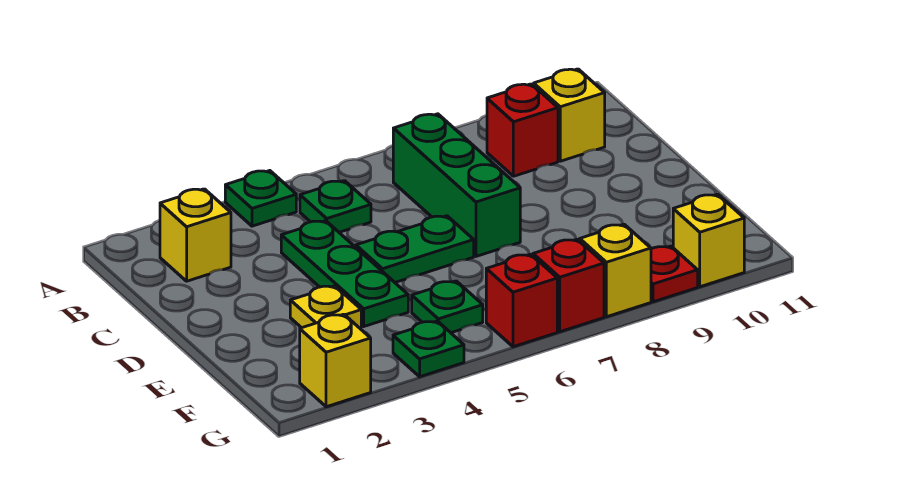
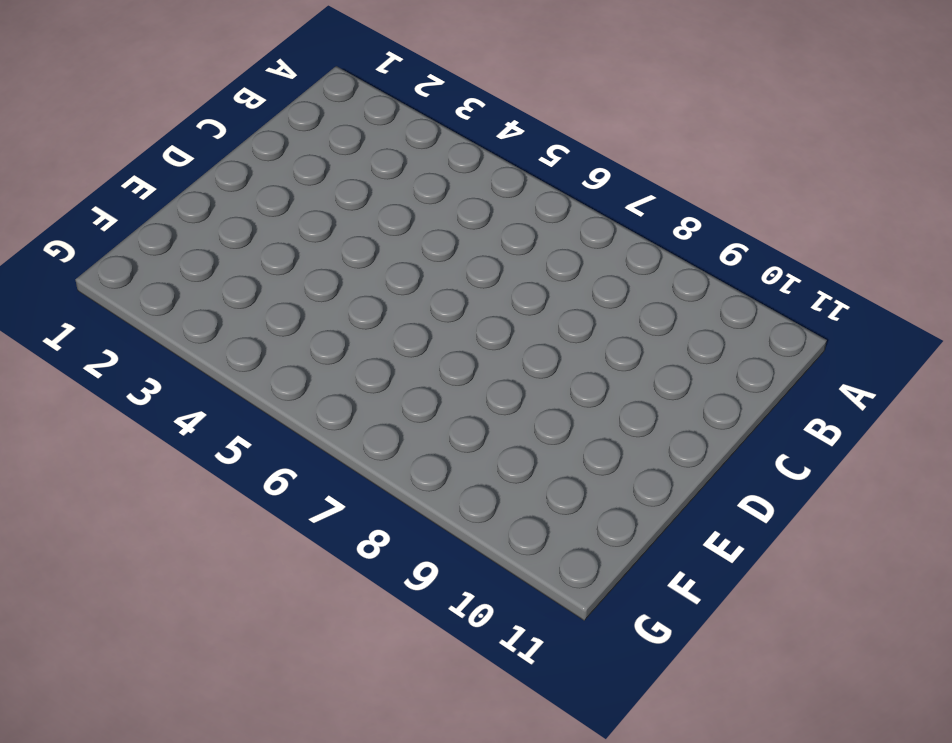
none -> green 1x1 plate [225,171,296,226]
none -> yellow 1x1 brick [160,189,231,281]
none -> green 1x1 plate [300,181,371,232]

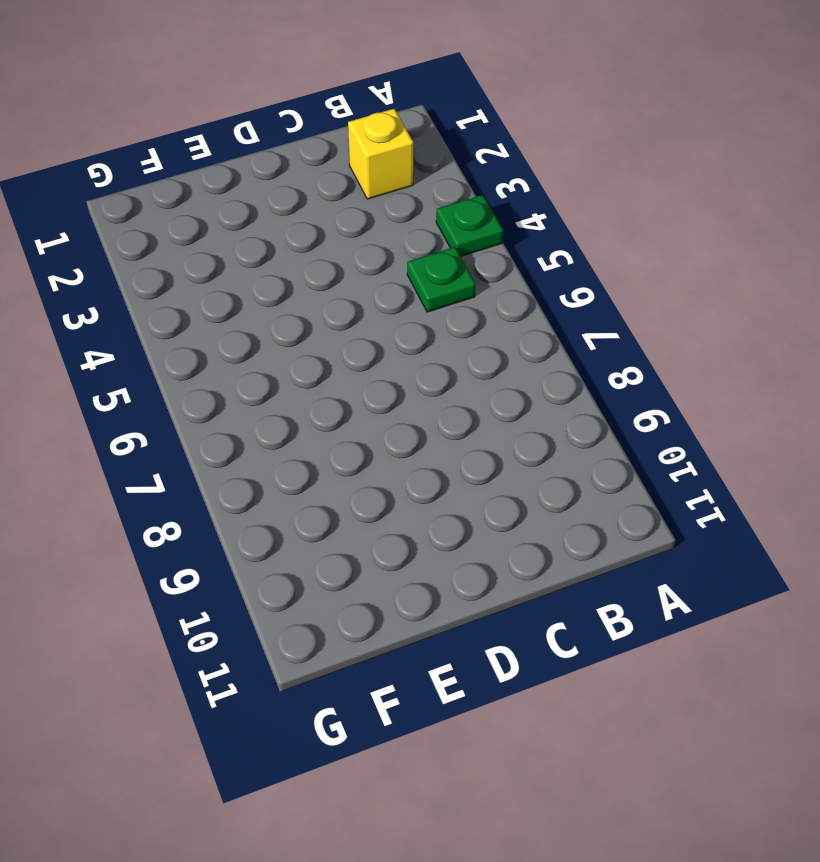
none -> green 1x3 brick [393,114,520,256]
none -> red 1x1 brick [487,84,558,176]
none -> yellow 1x1 brick [534,69,605,161]

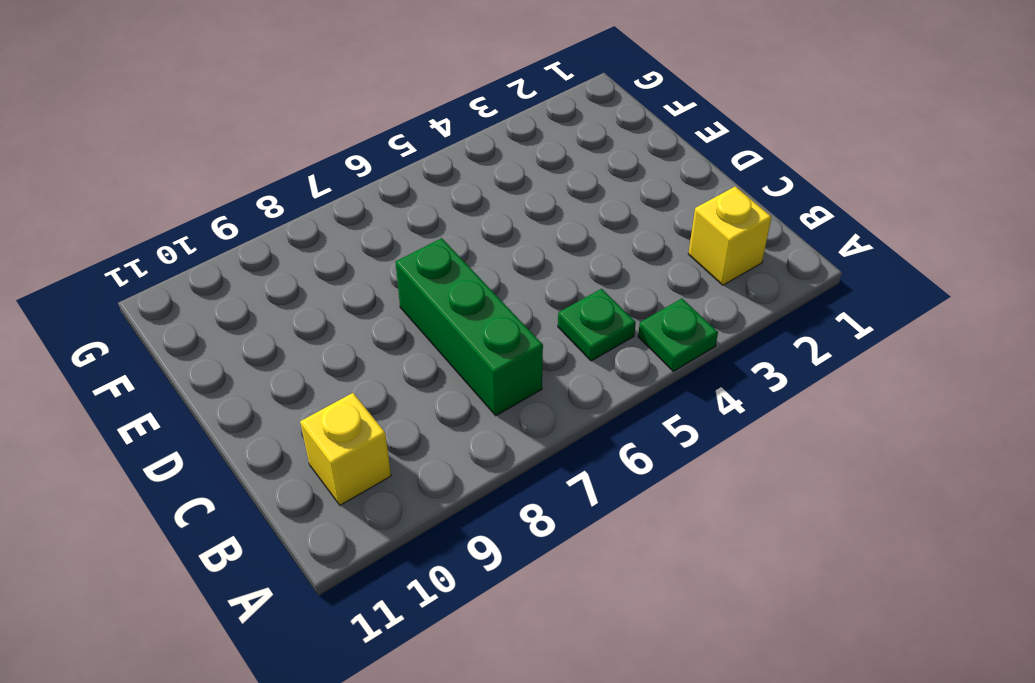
none -> red 1x1 brick [487,84,558,176]
none -> green 1x3 plate [281,221,408,326]
none -> green 1x2 plate [356,216,474,282]

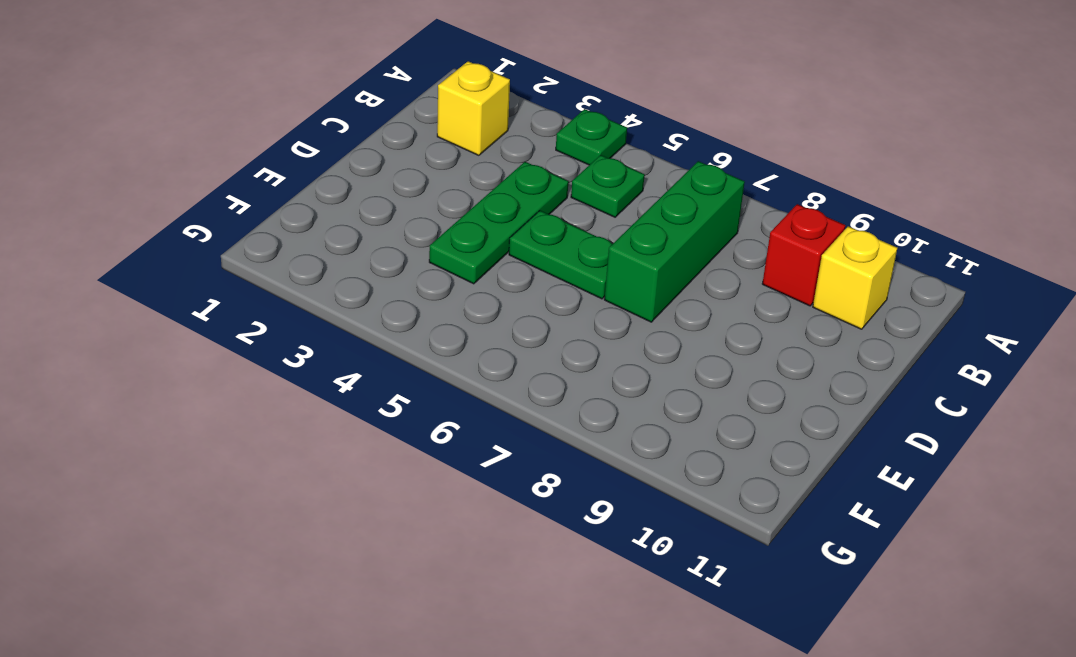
none -> yellow 1x1 plate [290,286,361,328]
none -> green 1x1 plate [412,281,483,333]
none -> yellow 1x1 brick [300,314,371,407]

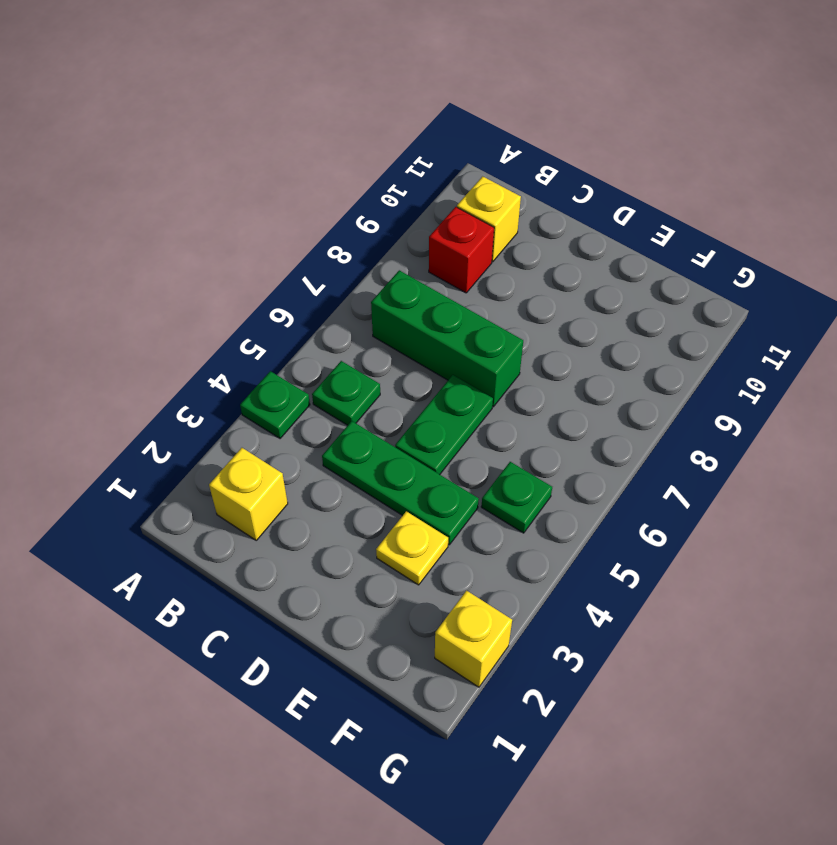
none -> green 1x1 plate [393,321,464,377]
none -> red 1x1 brick [486,254,557,347]
none -> red 1x1 brick [533,239,604,332]

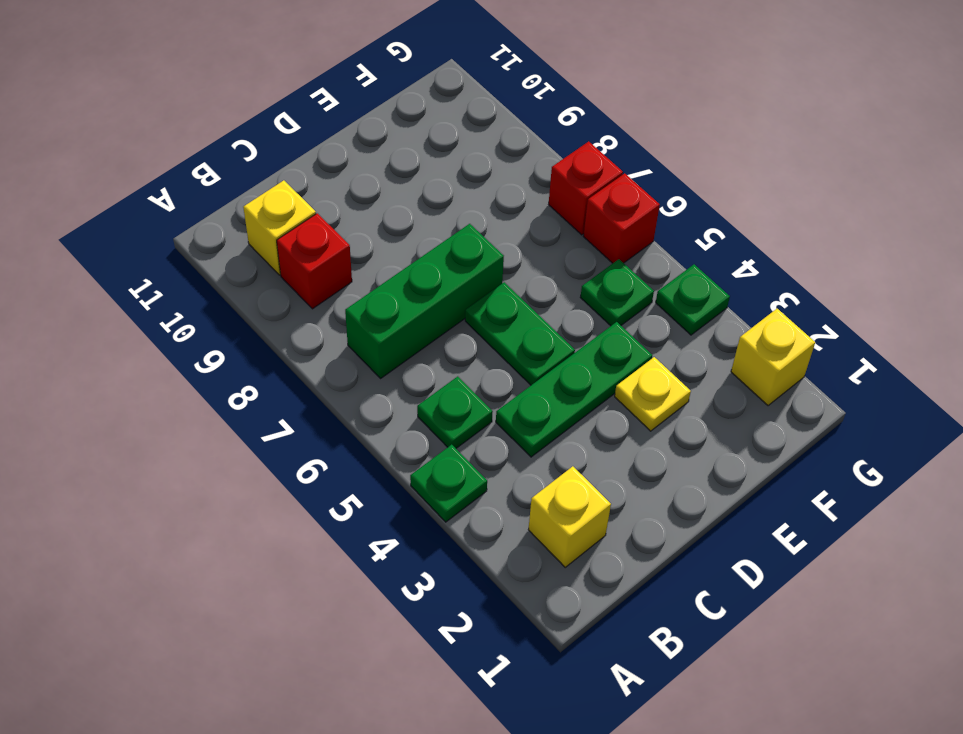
none -> yellow 1x1 brick [580,224,651,317]
none -> red 1x1 plate [651,246,698,302]
none -> yellow 1x1 brick [673,194,744,287]

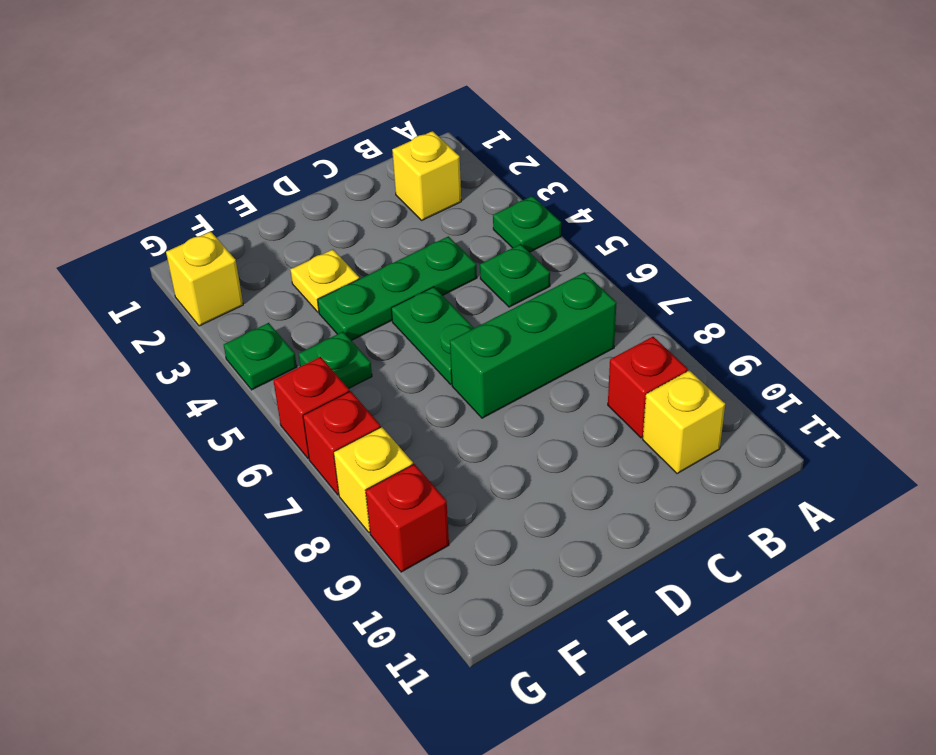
red 1x1 brick [366,464,449,572] -> red 1x1 plate [651,246,698,302]
none -> yellow 1x1 brick [673,194,744,287]

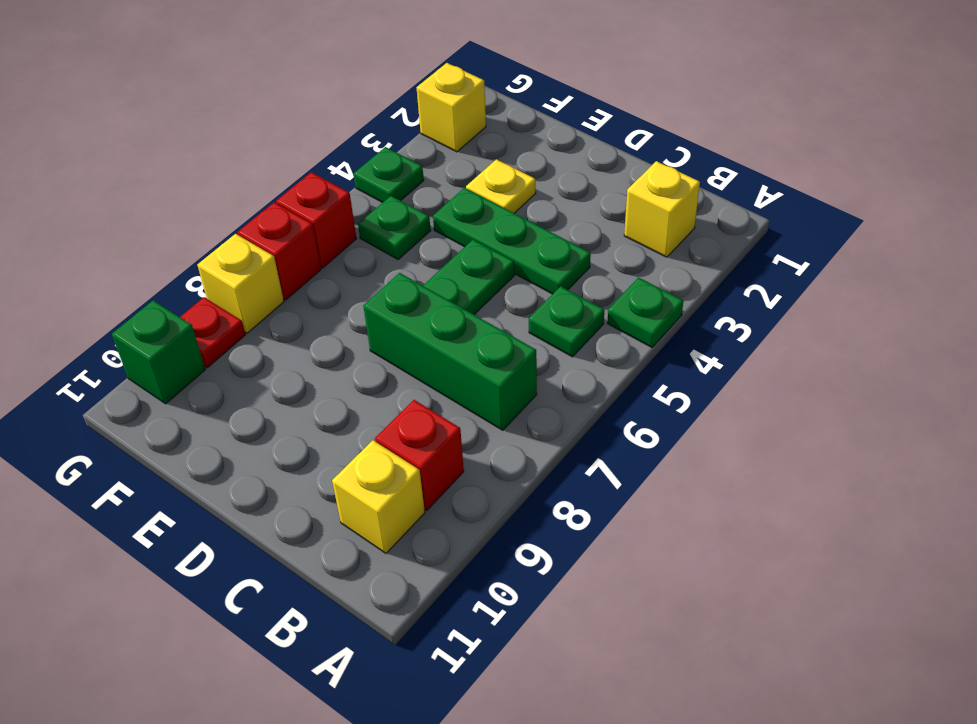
green 1x1 brick [112,300,205,404] -> yellow 1x1 brick [673,194,744,287]

